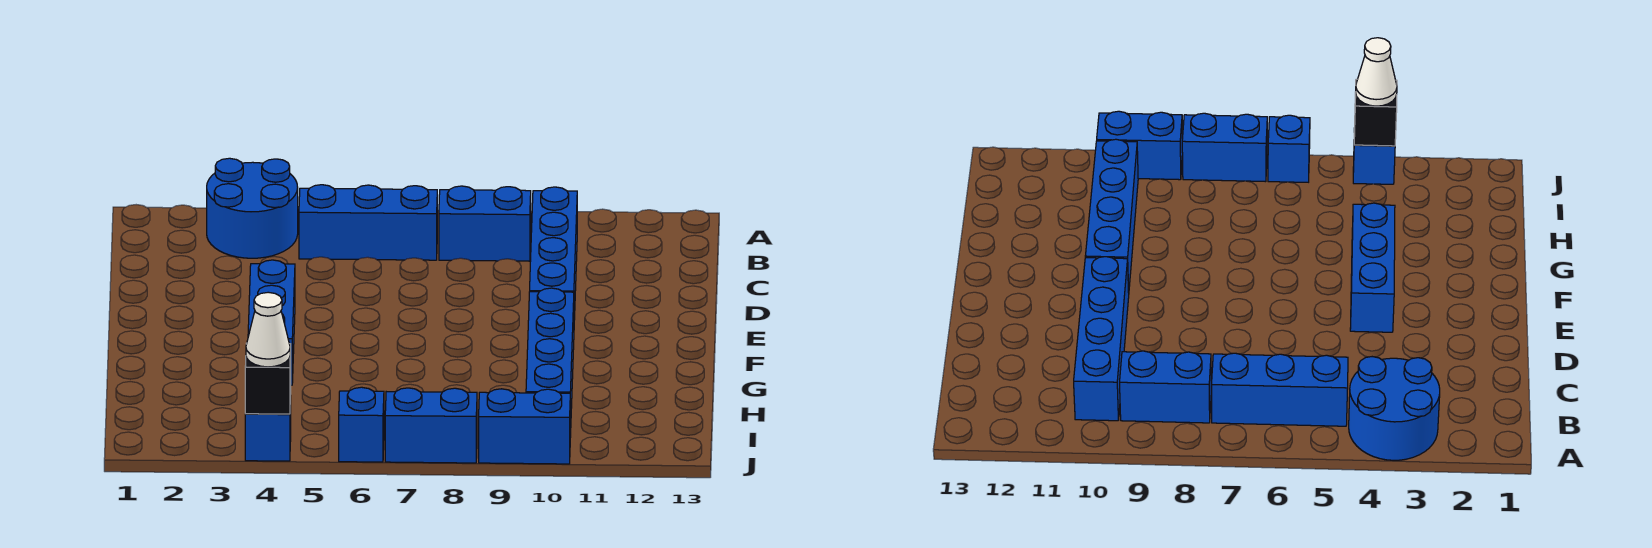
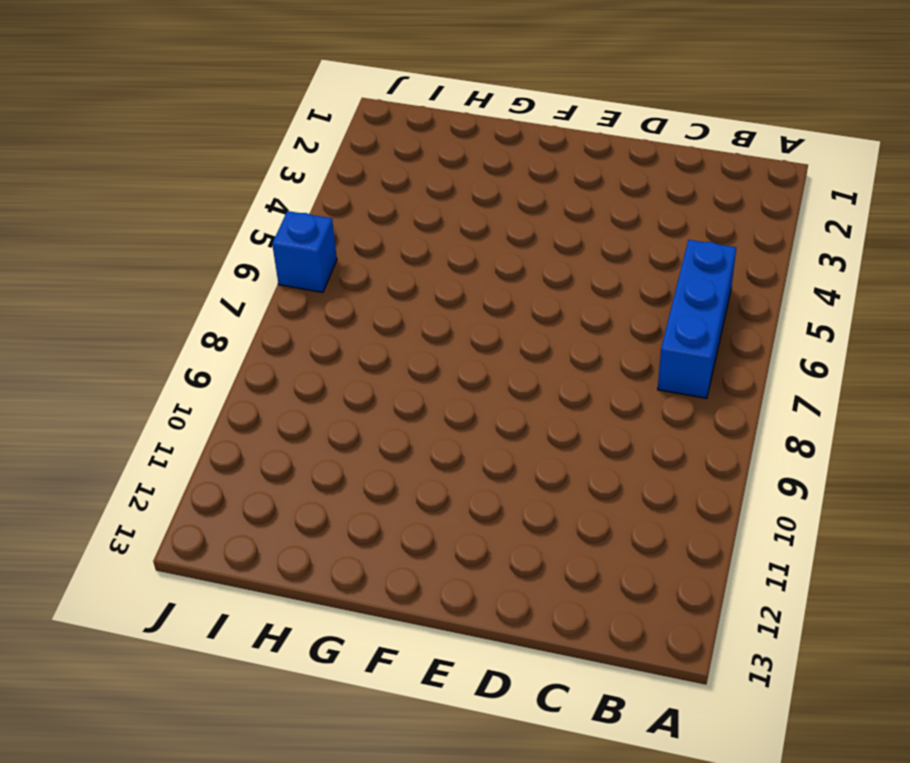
none -> blue 2x2 round brick [207,158,298,258]
none -> blue 1x2 brick [439,186,531,261]
none -> blue 1x4 brick [530,187,577,320]

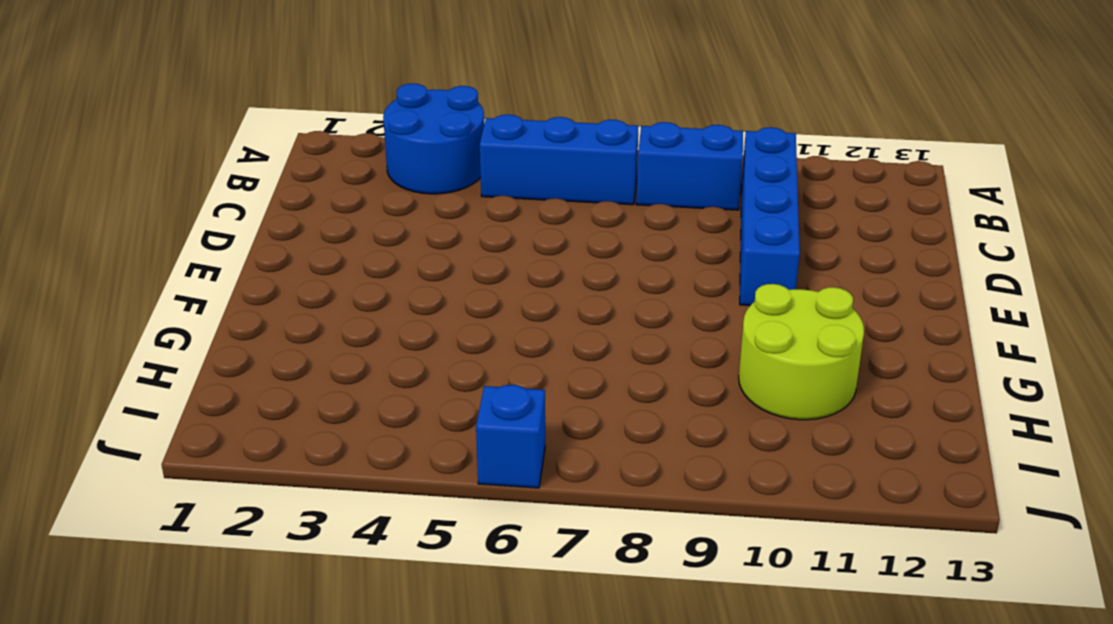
lime 2x2 round brick [739,284,864,420] -> blue 1x4 brick [526,288,574,437]
none -> blue 1x3 brick [248,260,295,385]
none -> blue 1x1 brick [245,395,291,461]
none -> blue 1x2 brick [385,388,477,463]

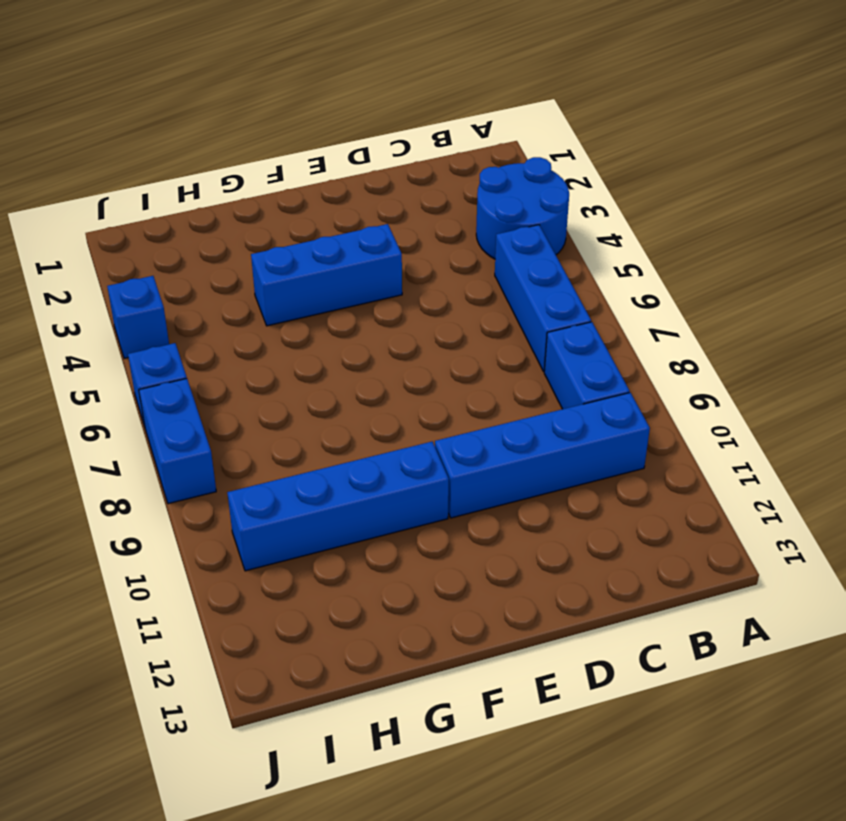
none -> blue 1x2 brick [479,389,570,464]
none -> black 1x1 brick [245,343,291,414]
none -> white 1x1 cone [246,292,290,367]

